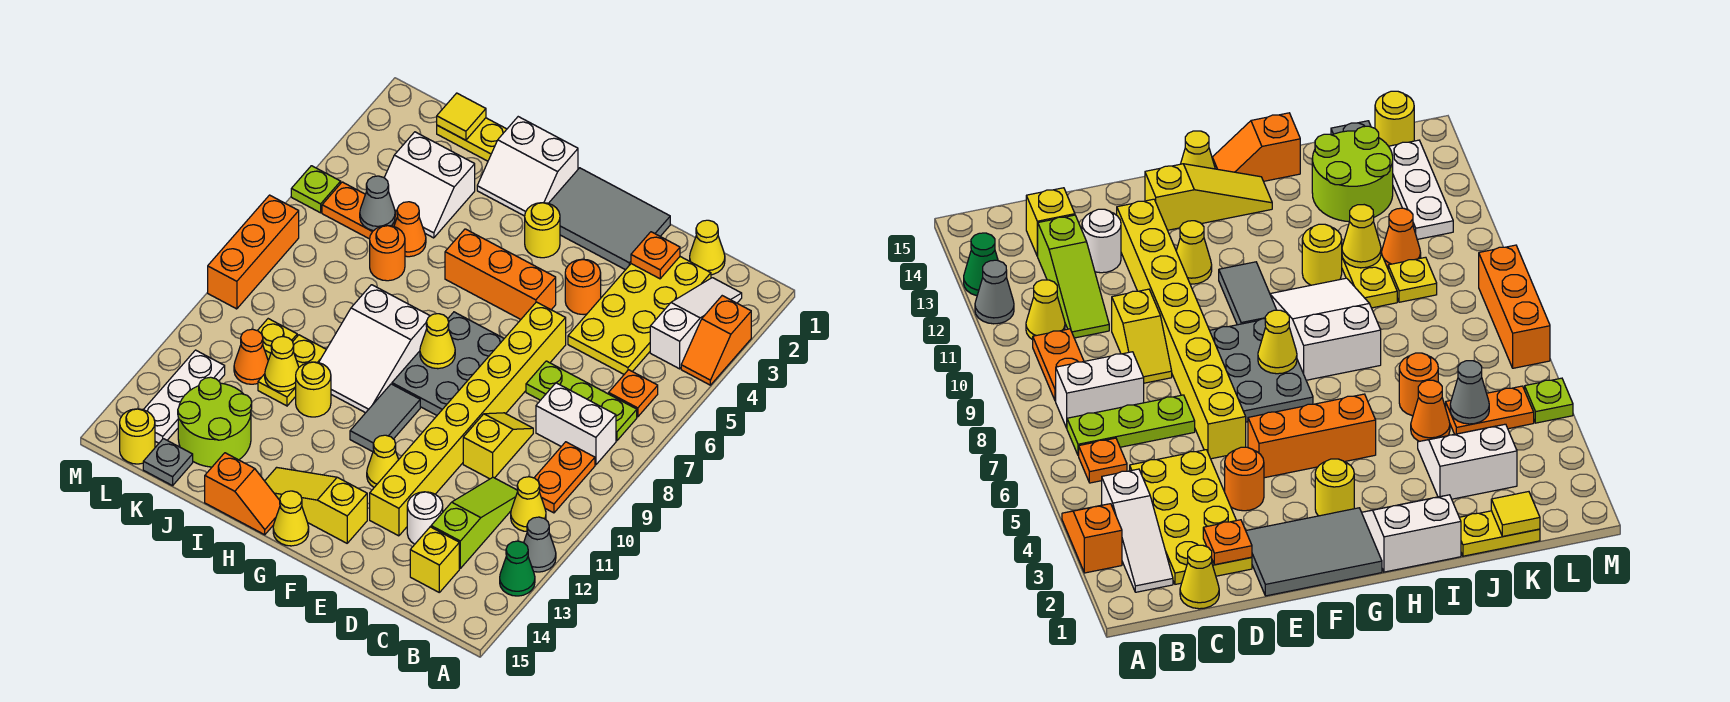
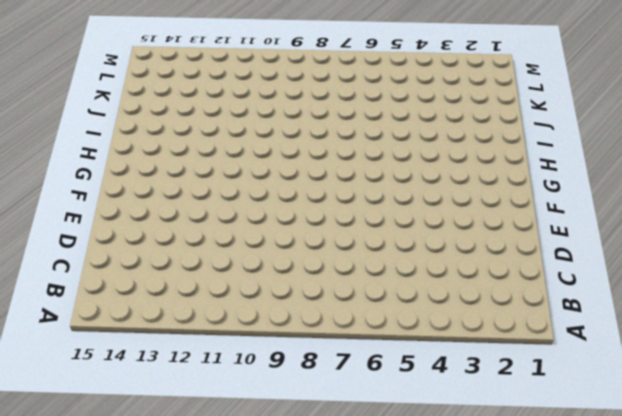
none -> orange 1x2 slope [681,296,751,385]
none -> grey 1x1 cone [524,517,556,572]
none -> green 1x1 cone [500,541,535,596]
none -> white 1x3 slope [650,278,742,369]

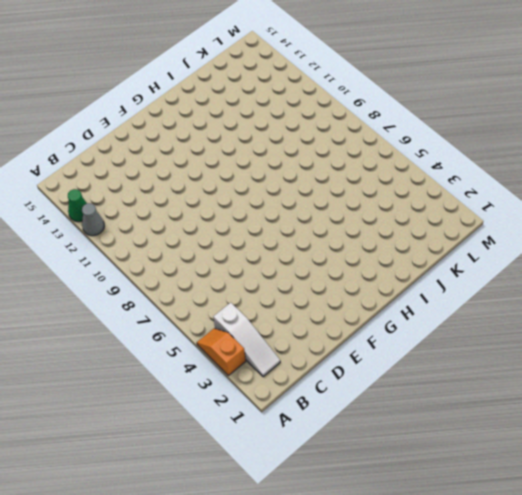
none -> orange 1x1 plate [609,370,658,417]
none -> lime 1x3 plate [526,361,637,441]
none -> white 1x2 brick [536,383,616,465]
none -> orange 1x2 plate [534,442,595,513]

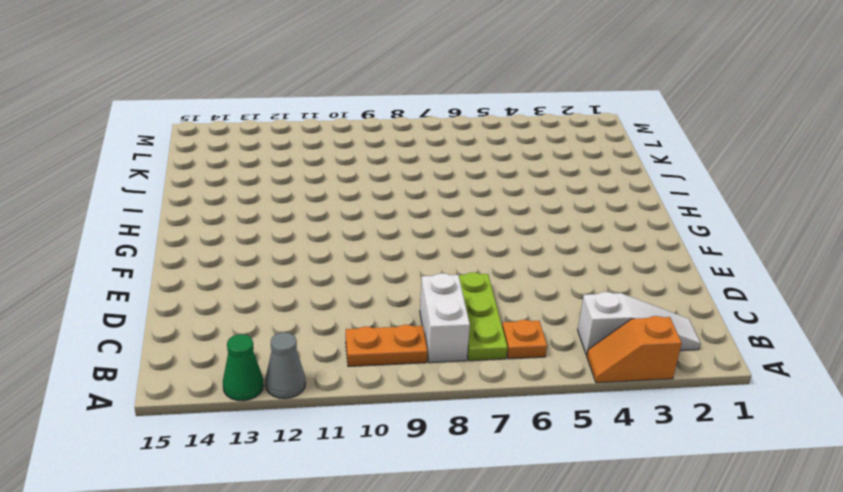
none -> yellow 1x1 cone [511,477,546,531]
none -> yellow 1x1 cone [690,220,725,275]
none -> yellow 2x4 plate [568,257,711,374]
none -> lime 1x3 slope [431,477,518,568]

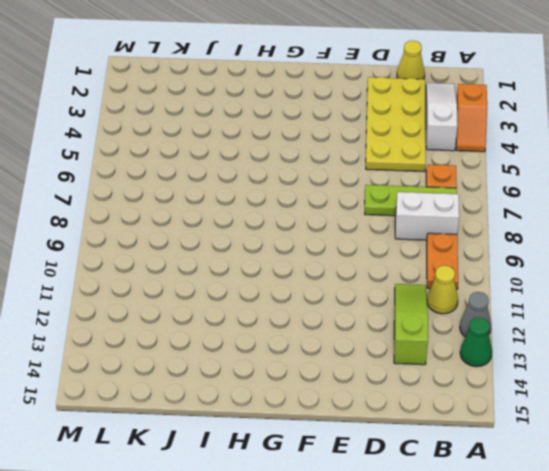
none -> yellow 1x1 brick [410,527,459,592]
none -> yellow 1x2 slope [463,413,533,479]
none -> white 1x1 round brick [407,492,443,544]
none -> grey 2x3 tile [549,168,670,270]

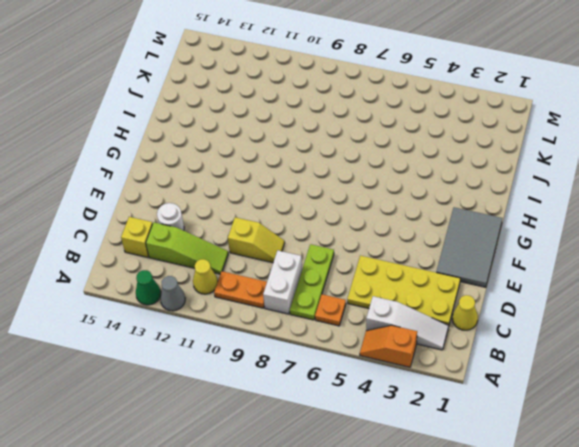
none -> orange 1x1 round brick [565,259,601,315]
none -> yellow 1x8 brick [370,302,566,536]
none -> orange 1x3 brick [445,229,556,319]
none -> grey 2x3 plate [392,312,504,415]

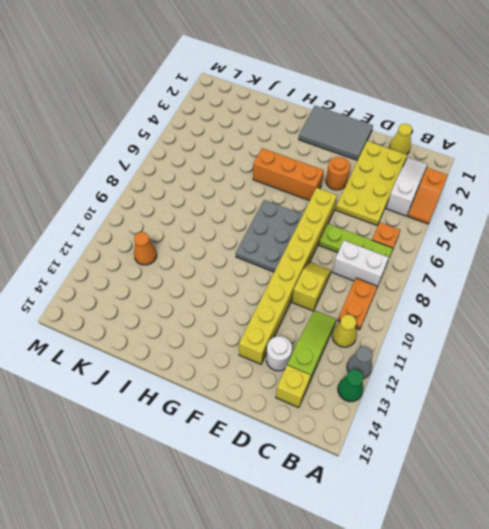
none -> yellow 1x1 cone [367,435,399,487]
none -> yellow 1x3 slope [265,467,367,543]
none -> yellow 1x1 round brick [525,203,560,258]
none -> grey 1x2 tile [350,384,420,452]

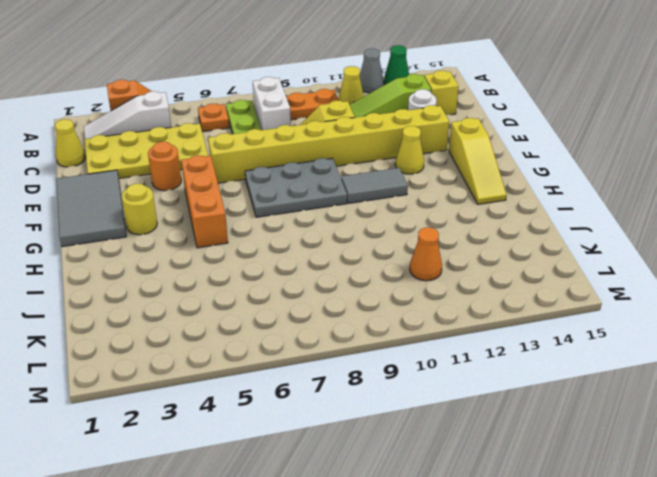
none -> yellow 1x1 cone [273,491,309,546]
none -> white 2x2 slope [477,117,578,216]
none -> white 2x3 slope [319,285,430,413]
none -> orange 1x2 slope [205,453,280,535]

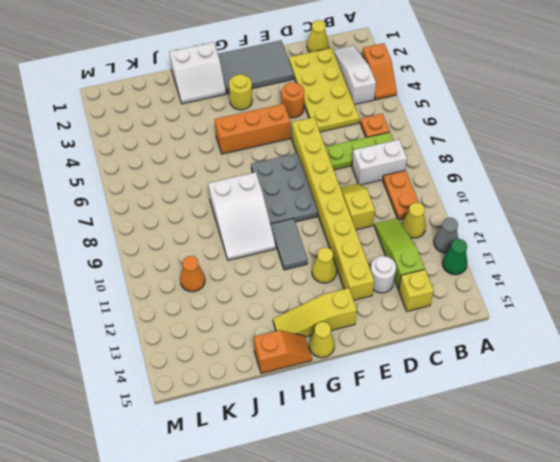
none -> yellow 1x1 round brick [296,362,331,417]
none -> yellow 1x2 plate [437,118,507,161]
none -> white 2x2 slope [384,132,475,238]
none -> orange 1x1 cone [394,202,426,257]

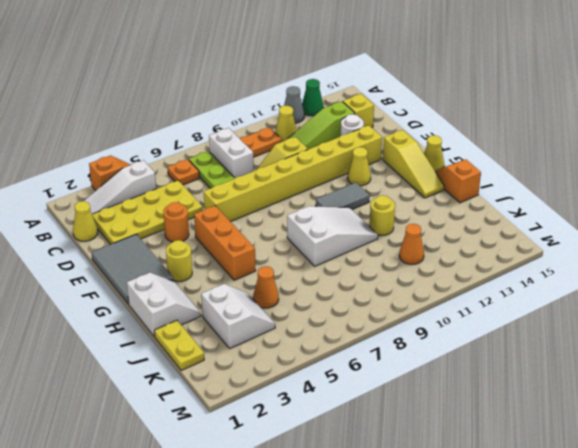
none -> grey 2x3 plate [392,312,504,415]
none -> orange 1x1 round brick [370,226,405,281]
none -> yellow 1x2 plate [258,335,326,406]
none -> lime 2x2 round brick [178,377,252,467]

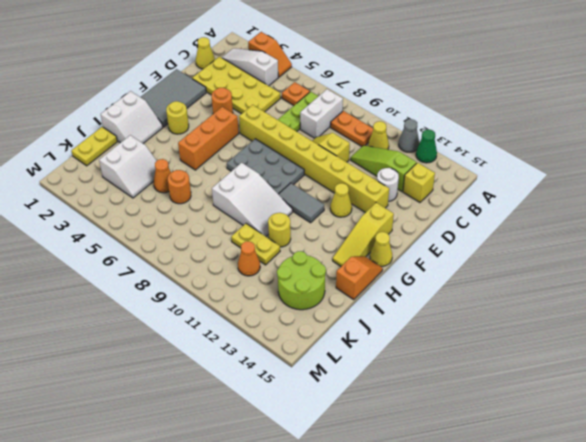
none -> orange 1x2 plate [322,182,397,239]
none -> yellow 1x1 plate [257,319,297,360]
none -> grey 1x1 plate [143,439,193,486]
none -> white 1x3 plate [143,350,225,443]

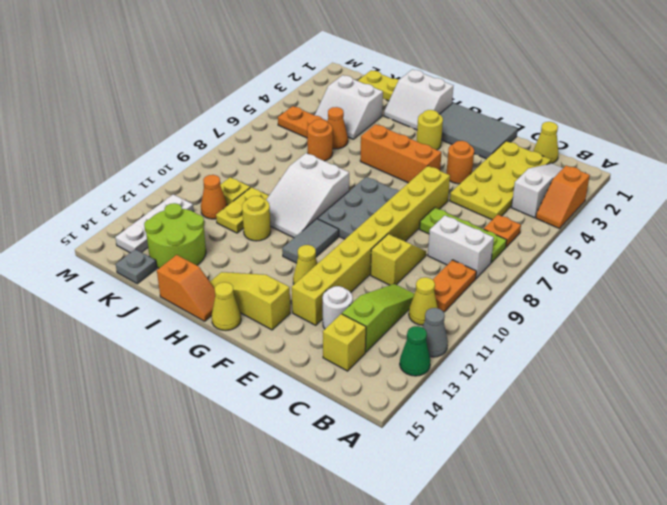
none -> yellow 1x1 round brick [120,409,155,464]
none -> lime 1x1 plate [291,166,341,213]
none -> orange 1x3 brick [208,195,299,309]
none -> orange 1x1 plate [631,232,680,279]

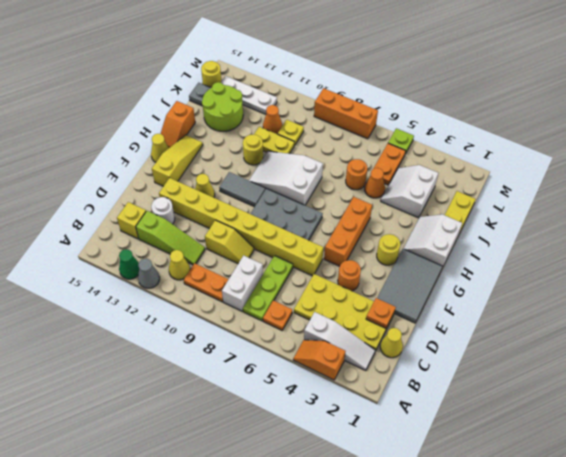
none -> yellow 1x1 cone [420,314,455,369]
none -> yellow 1x1 cone [265,337,299,391]
none -> yellow 1x1 tile [437,93,486,140]
none -> grey 1x1 cone [360,176,395,231]

